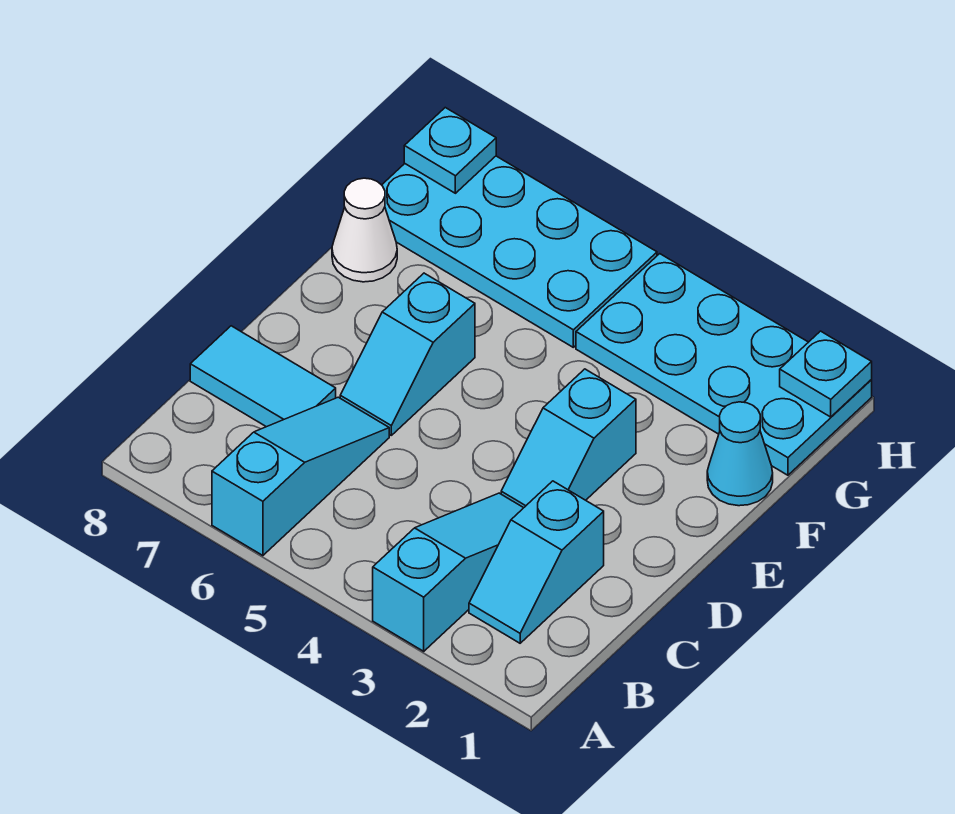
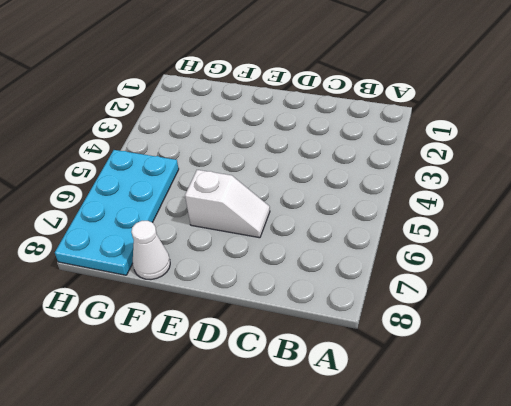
white 1x2 slope [185,170,270,238] -> cyan 1x2 slope [340,273,475,435]
none -> cyan 1x3 slope [373,493,523,651]
none -> cyan 1x3 slope [212,397,389,556]
none -> cyan 1x2 slope [469,481,604,643]

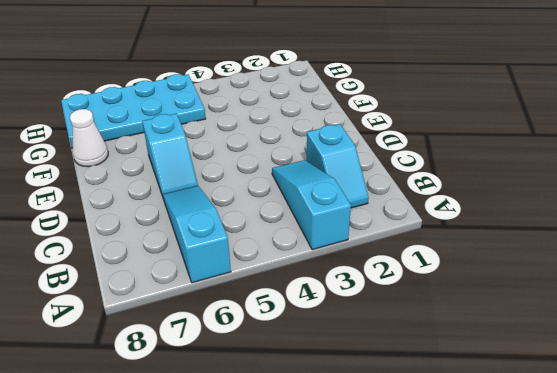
none -> cyan 1x2 tile [190,326,336,427]
none -> cyan 1x2 slope [501,369,636,508]
none -> cyan 1x1 cone [707,402,773,506]

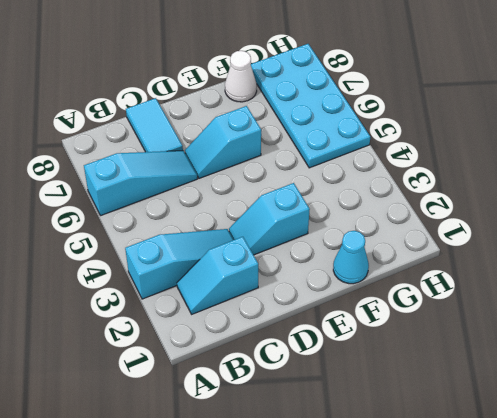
none -> cyan 2x4 plate [576,254,872,475]
none -> cyan 1x1 plate [780,331,872,417]
none -> cyan 1x1 plate [404,108,496,193]

